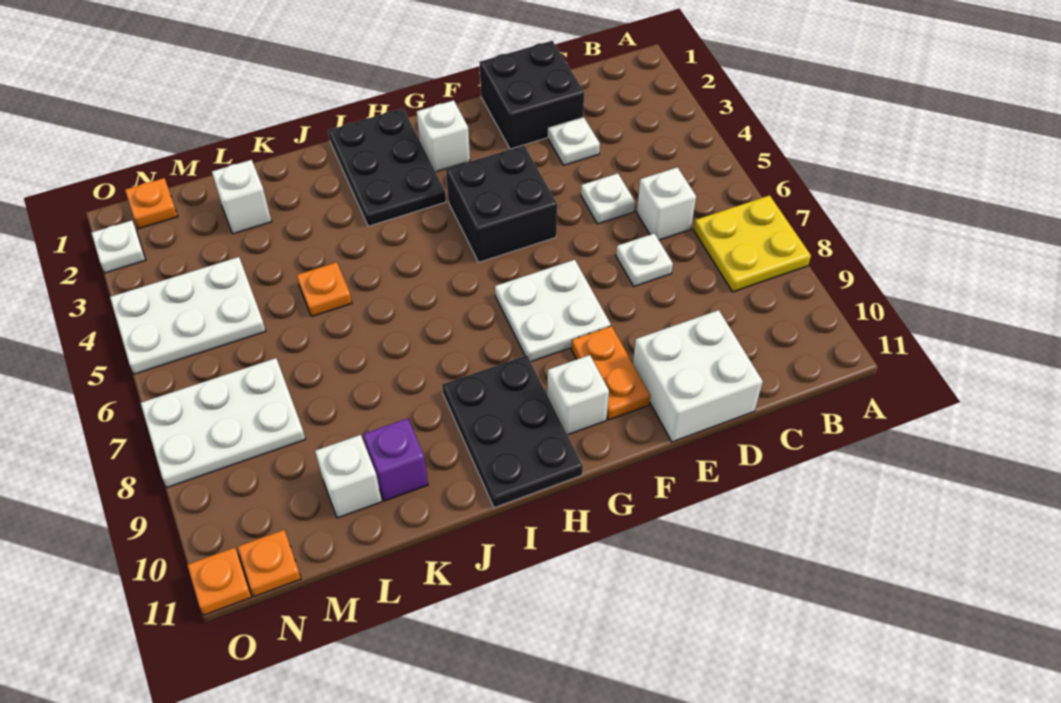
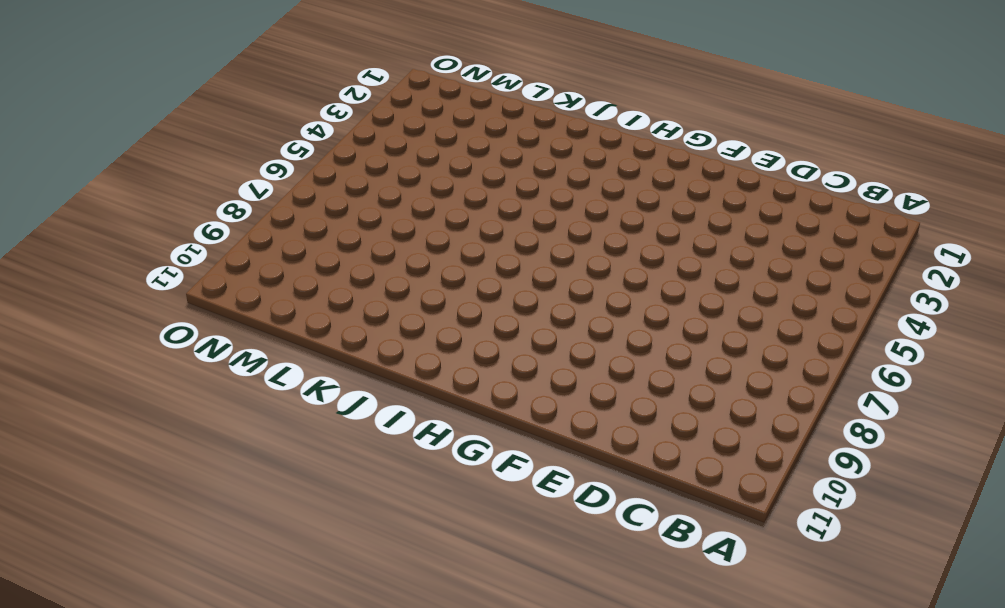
none -> yellow 2x2 plate [694,195,811,292]
none -> white 1x1 brick [637,167,696,240]
none -> black 2x2 brick [480,41,584,149]

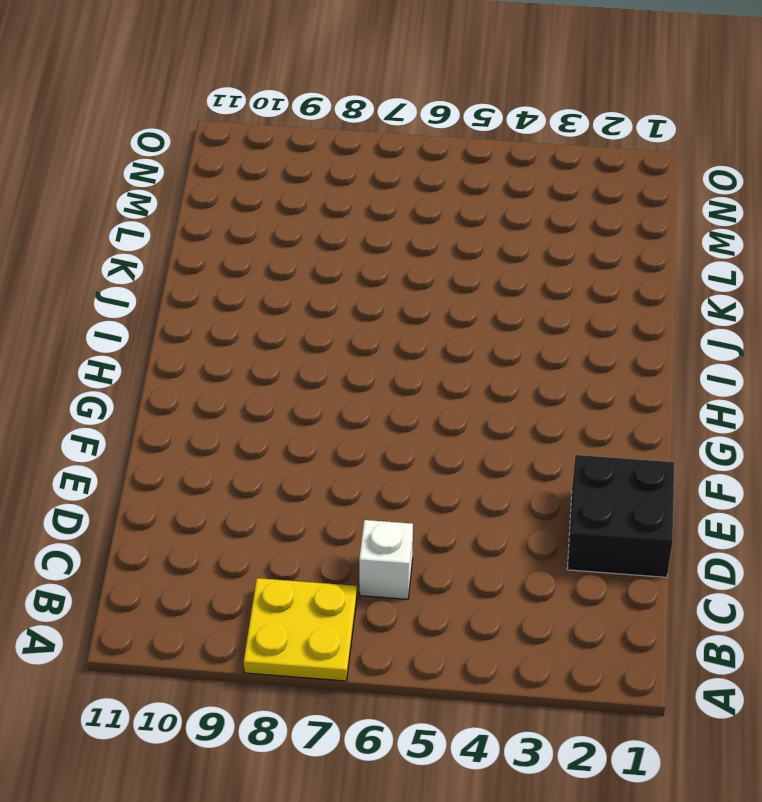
none -> white 1x1 plate [548,117,600,165]
none -> white 1x1 plate [581,173,635,224]
none -> white 1x1 plate [616,233,673,286]

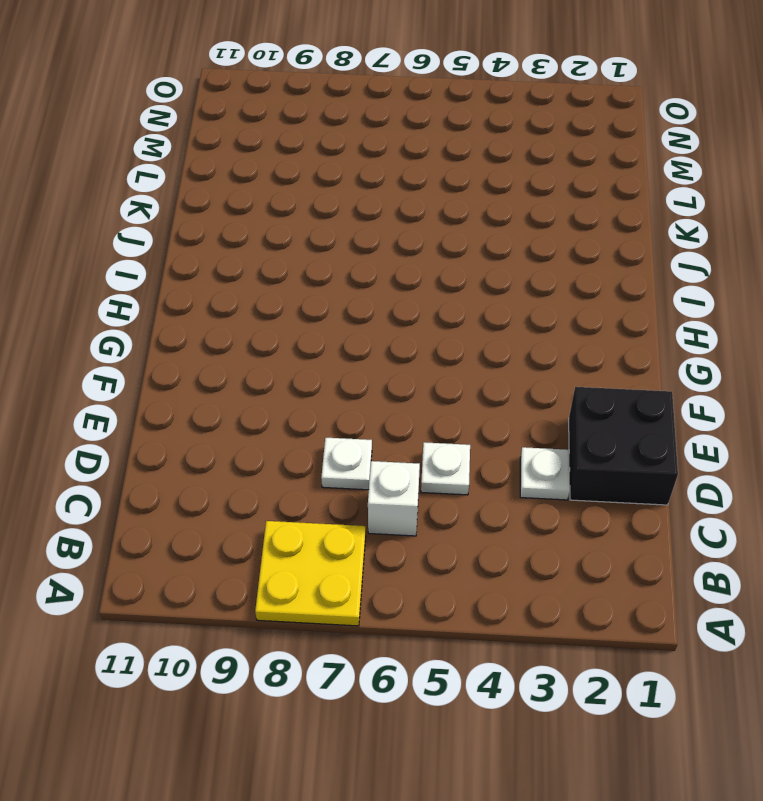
none -> white 2x2 brick [633,310,763,442]
none -> black 2x2 brick [446,145,557,262]
none -> white 2x2 plate [495,260,611,362]

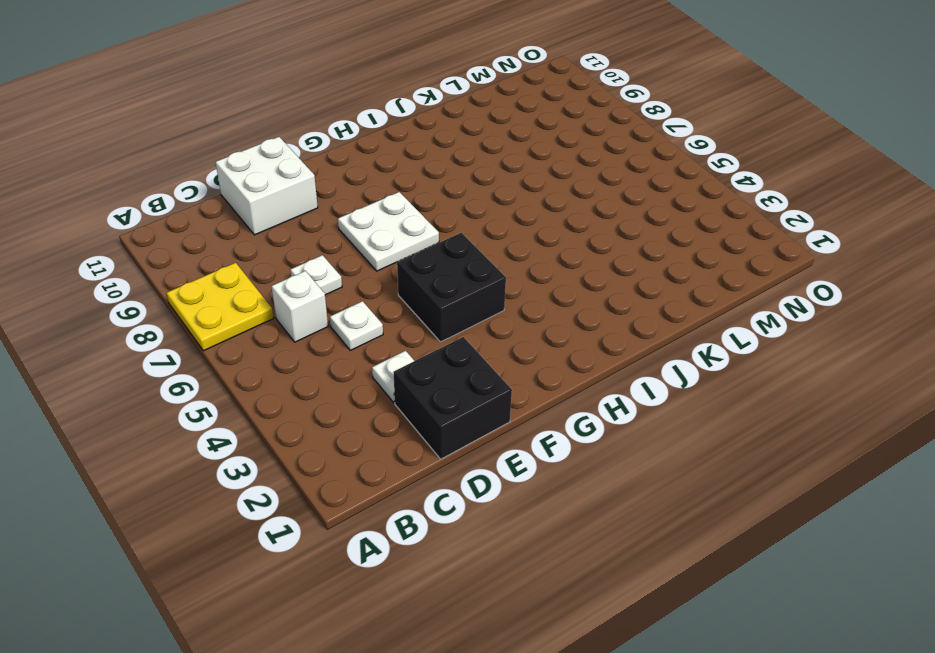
none -> orange 1x2 plate [571,326,650,420]
none -> white 1x1 brick [417,100,470,172]
none -> white 1x1 brick [547,355,609,435]

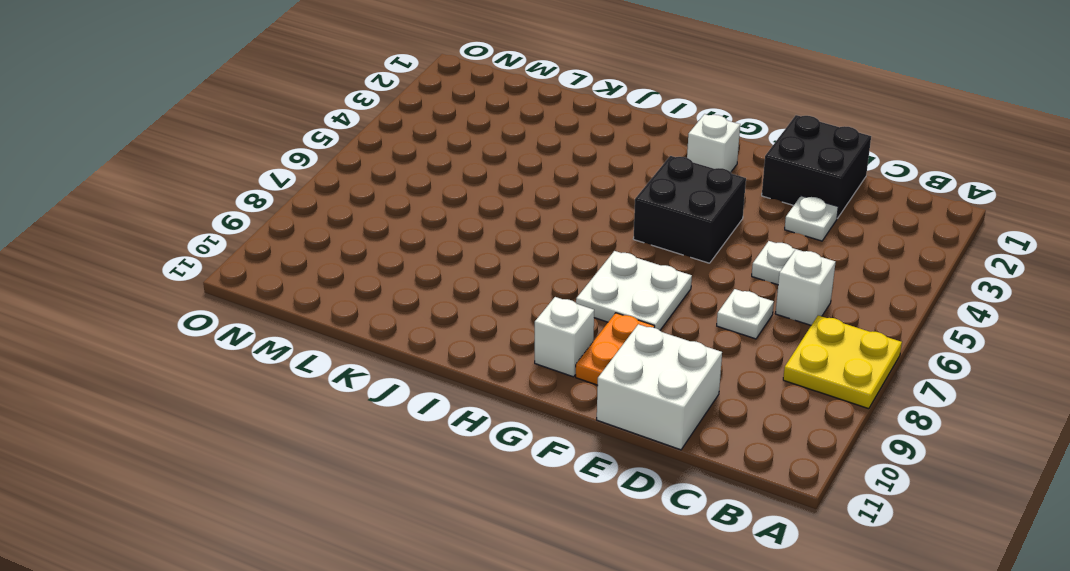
none -> black 2x3 plate [328,108,446,226]
none -> black 2x3 plate [442,355,583,508]
none -> orange 1x1 plate [297,262,352,316]

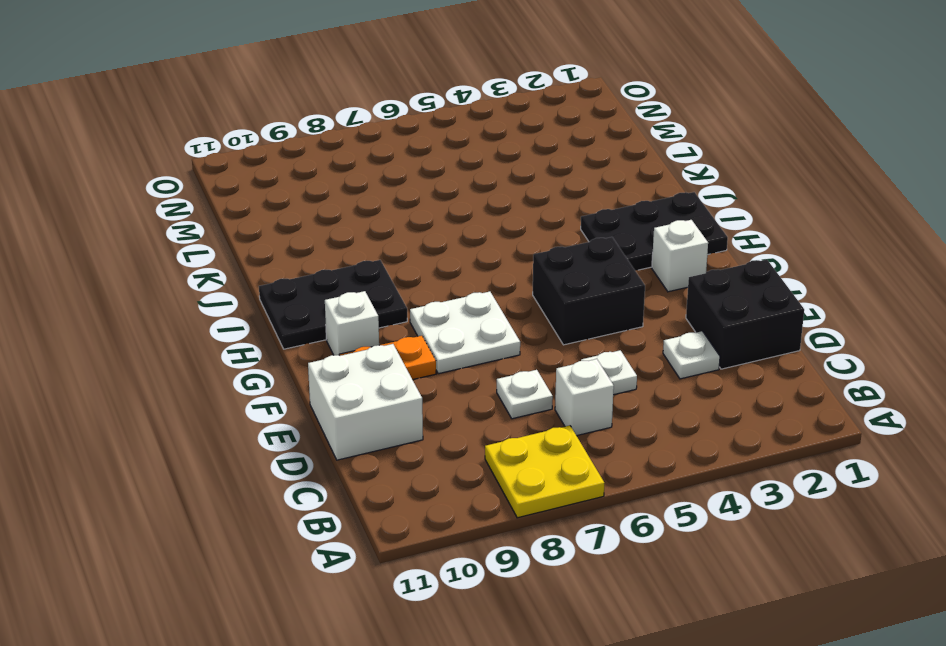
none -> orange 1x1 plate [297,262,352,316]
none -> purple 1x1 brick [363,418,428,501]
none -> white 1x1 brick [212,160,272,234]

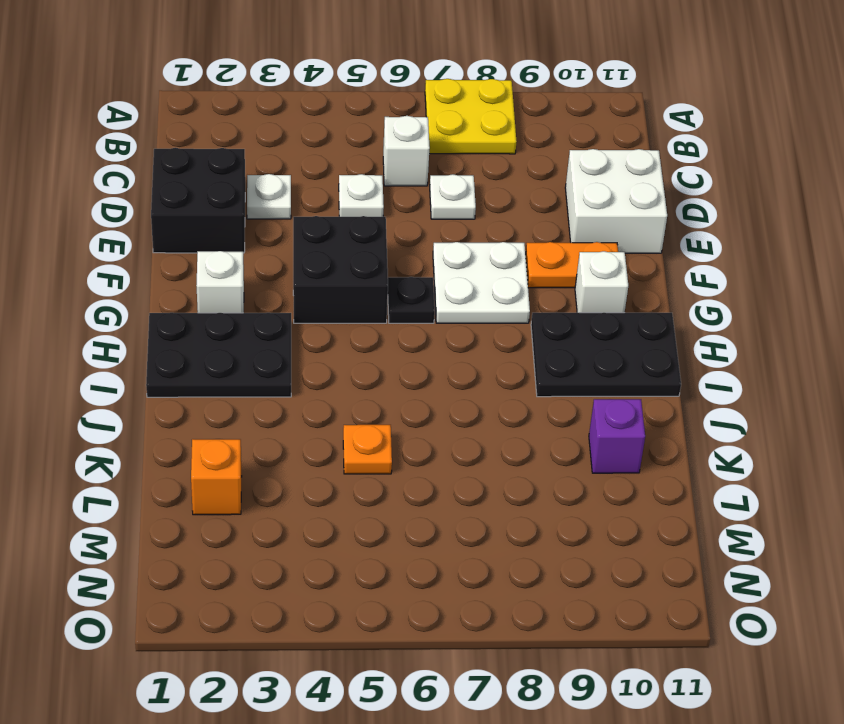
black 1x1 plate [388,277,435,323] -> none
orange 1x1 brick [191,439,242,515] -> white 1x1 brick [212,160,272,234]
none -> white 1x1 brick [315,435,382,518]
none -> white 2x3 plate [110,257,266,374]
none -> white 2x3 plate [141,358,305,487]

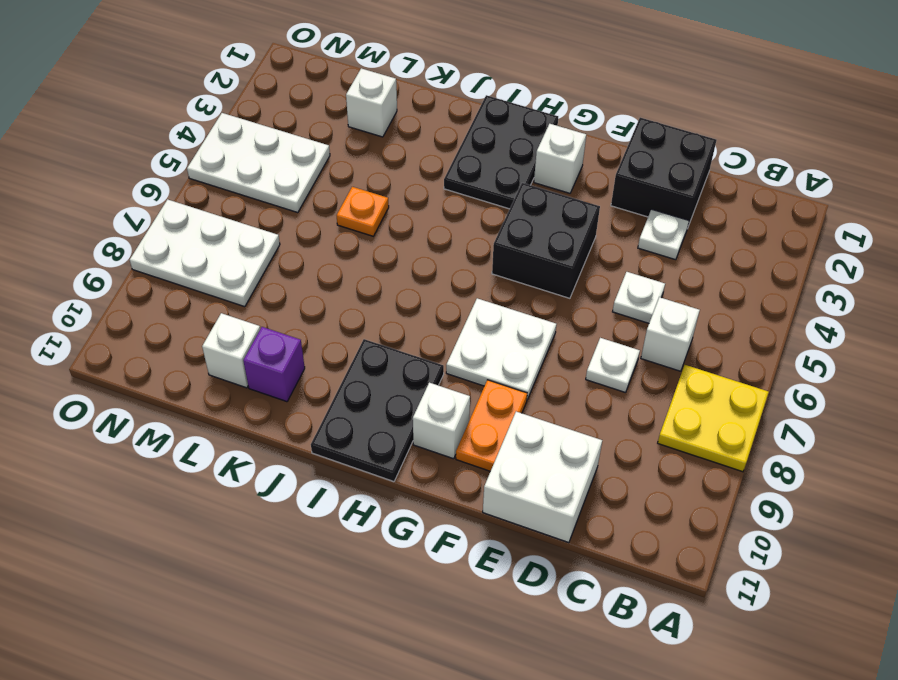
none -> orange 1x1 plate [125,178,178,229]
none -> orange 1x1 plate [238,530,301,596]
none -> white 1x1 plate [91,221,146,273]

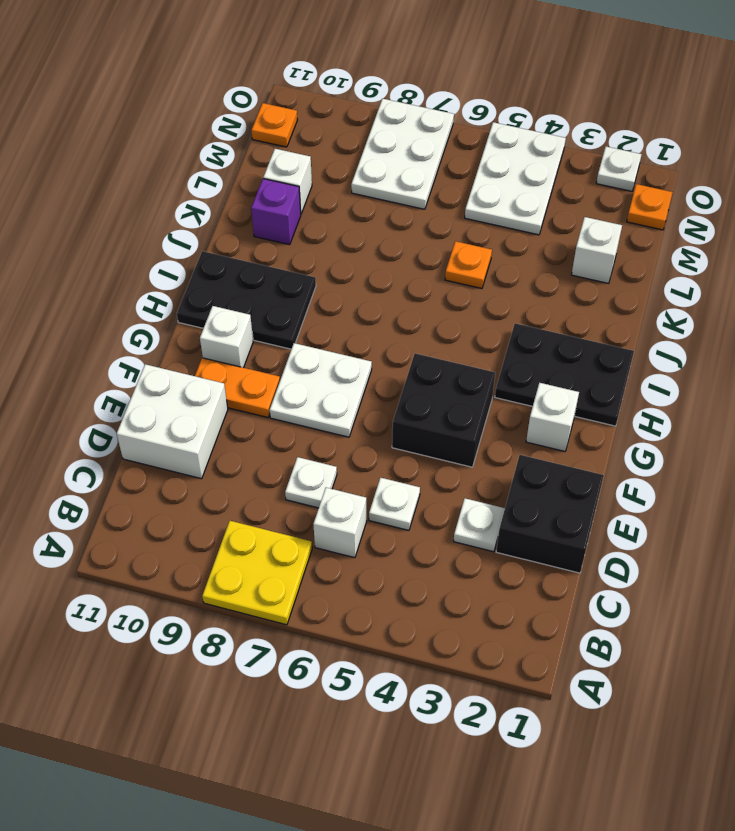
none -> orange 1x1 plate [187,548,252,615]

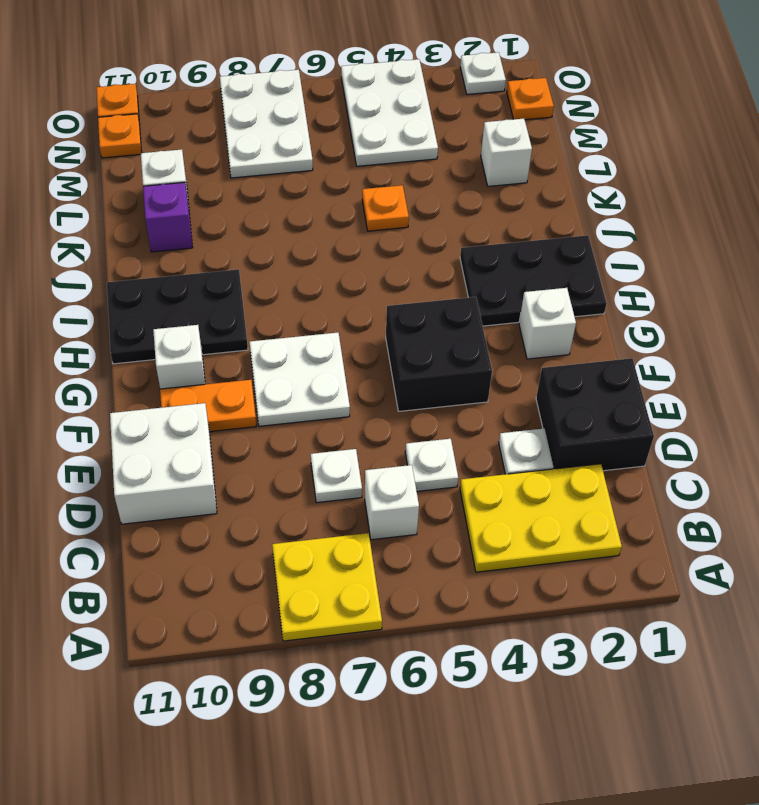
yellow 2x3 plate [460,464,622,572] -> none

